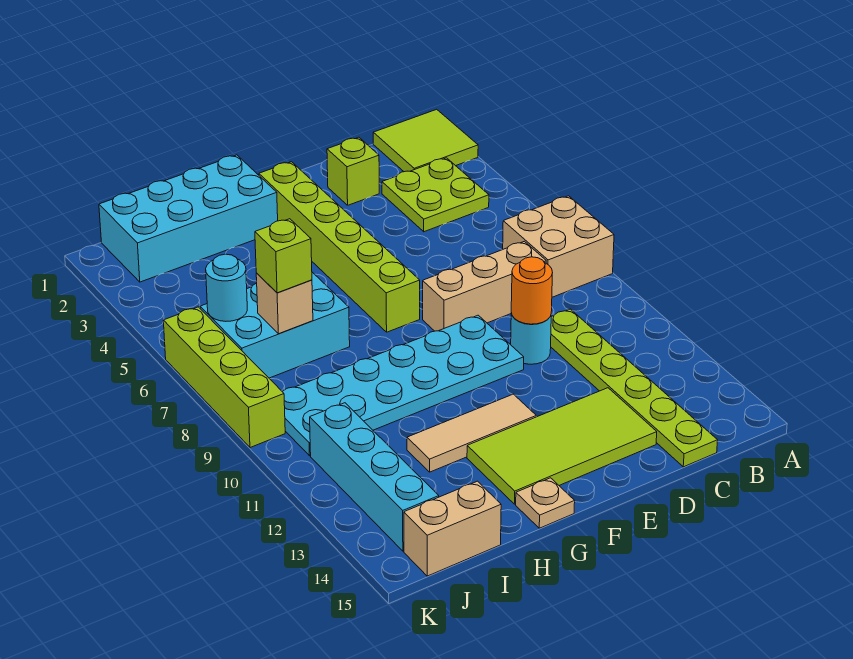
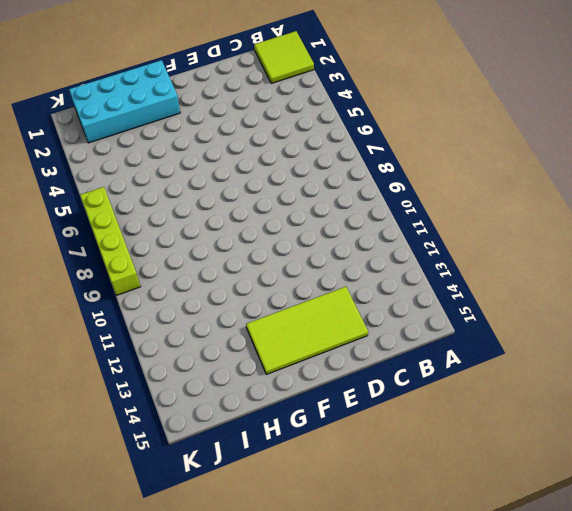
none -> tan 2x2 brick [503,196,614,297]
none -> lime 2x2 plate [382,158,489,232]
none -> tan 1x3 brick [423,241,546,331]

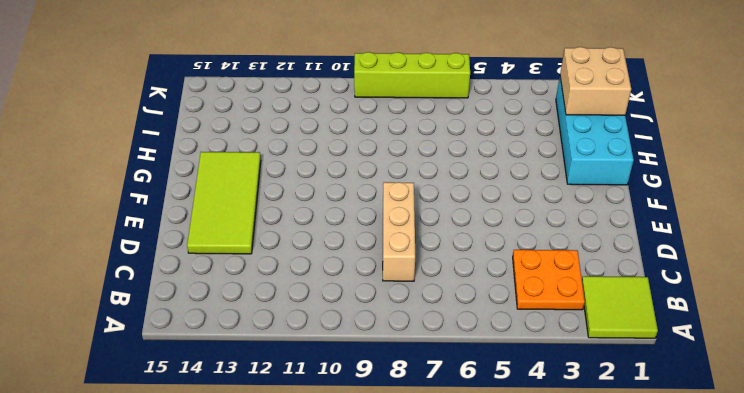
orange 2x2 plate [513,250,585,310] -> lime 2x2 plate [382,158,489,232]
tan 2x2 brick [560,47,631,115] -> tan 2x2 brick moved to [503,196,614,297]
none -> lime 1x6 plate [551,309,718,467]
none -> lime 1x1 brick [327,137,379,205]
none -> cyan 1x1 round brick [511,313,551,364]

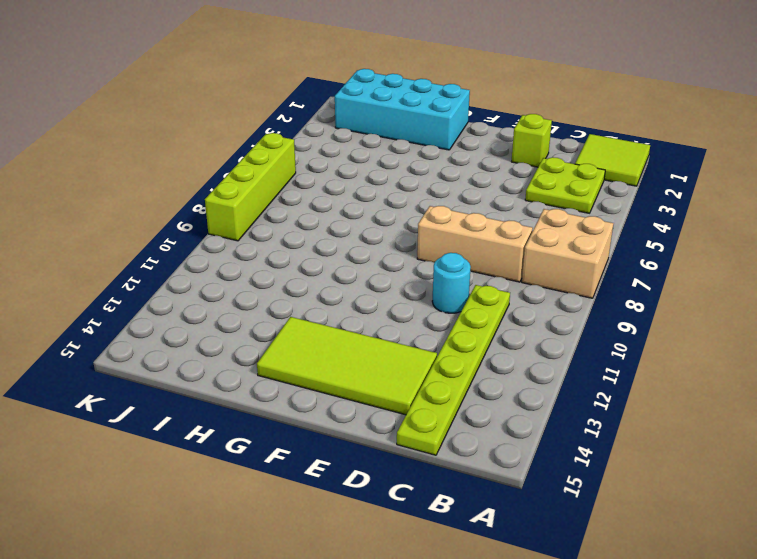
none -> cyan 2x6 plate [282,315,524,456]
none -> lime 1x6 brick [259,162,420,332]
none -> tan 1x3 tile [407,394,536,472]

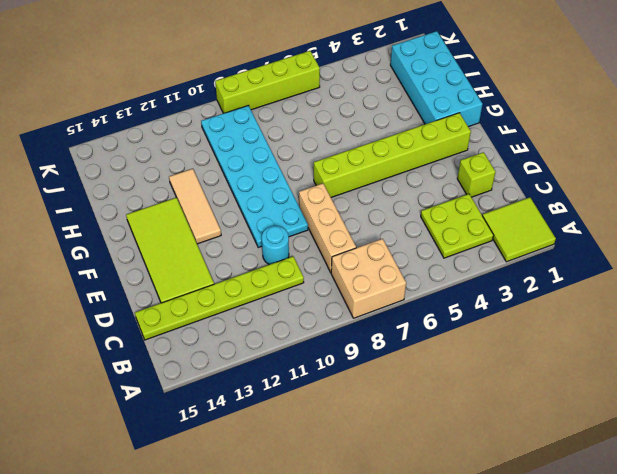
none -> tan 1x1 plate [516,478,575,528]
none -> cyan 2x3 brick [200,272,350,378]
none -> tan 1x2 brick [404,481,501,576]

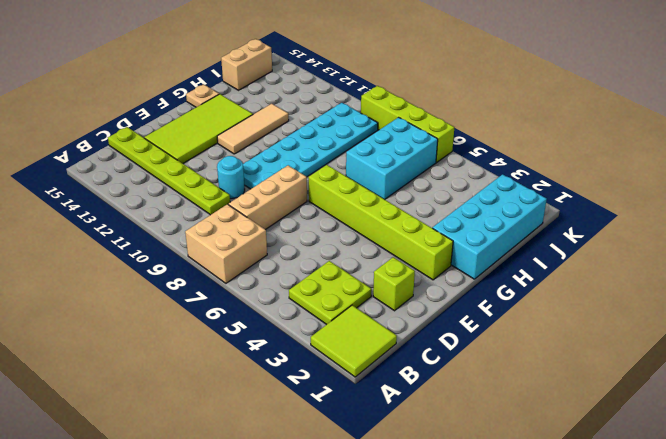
none -> cyan 1x4 brick [310,403,439,551]
none -> orange 1x1 round brick [511,257,553,324]
none -> tan 1x1 brick [256,273,313,334]

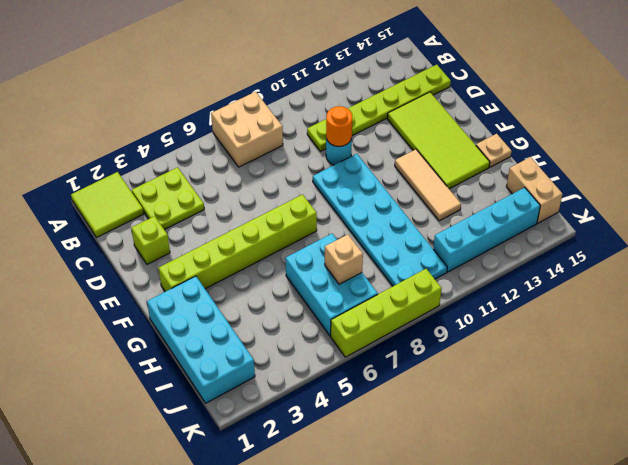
none -> tan 1x3 brick [423,241,546,331]
none -> cyan 1x1 round brick [206,254,247,321]
none -> lime 1x1 brick [255,219,312,293]

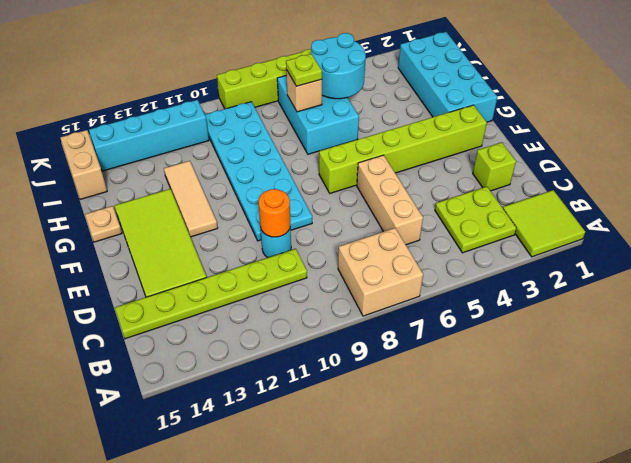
tan 1x3 brick [357,155,423,245] -> tan 1x3 brick moved to [423,241,546,331]
cyan 2x2 round brick [311,33,366,99] -> cyan 1x1 round brick [206,254,247,321]
lime 1x1 plate [286,54,322,86] -> lime 1x1 brick [255,219,312,293]

